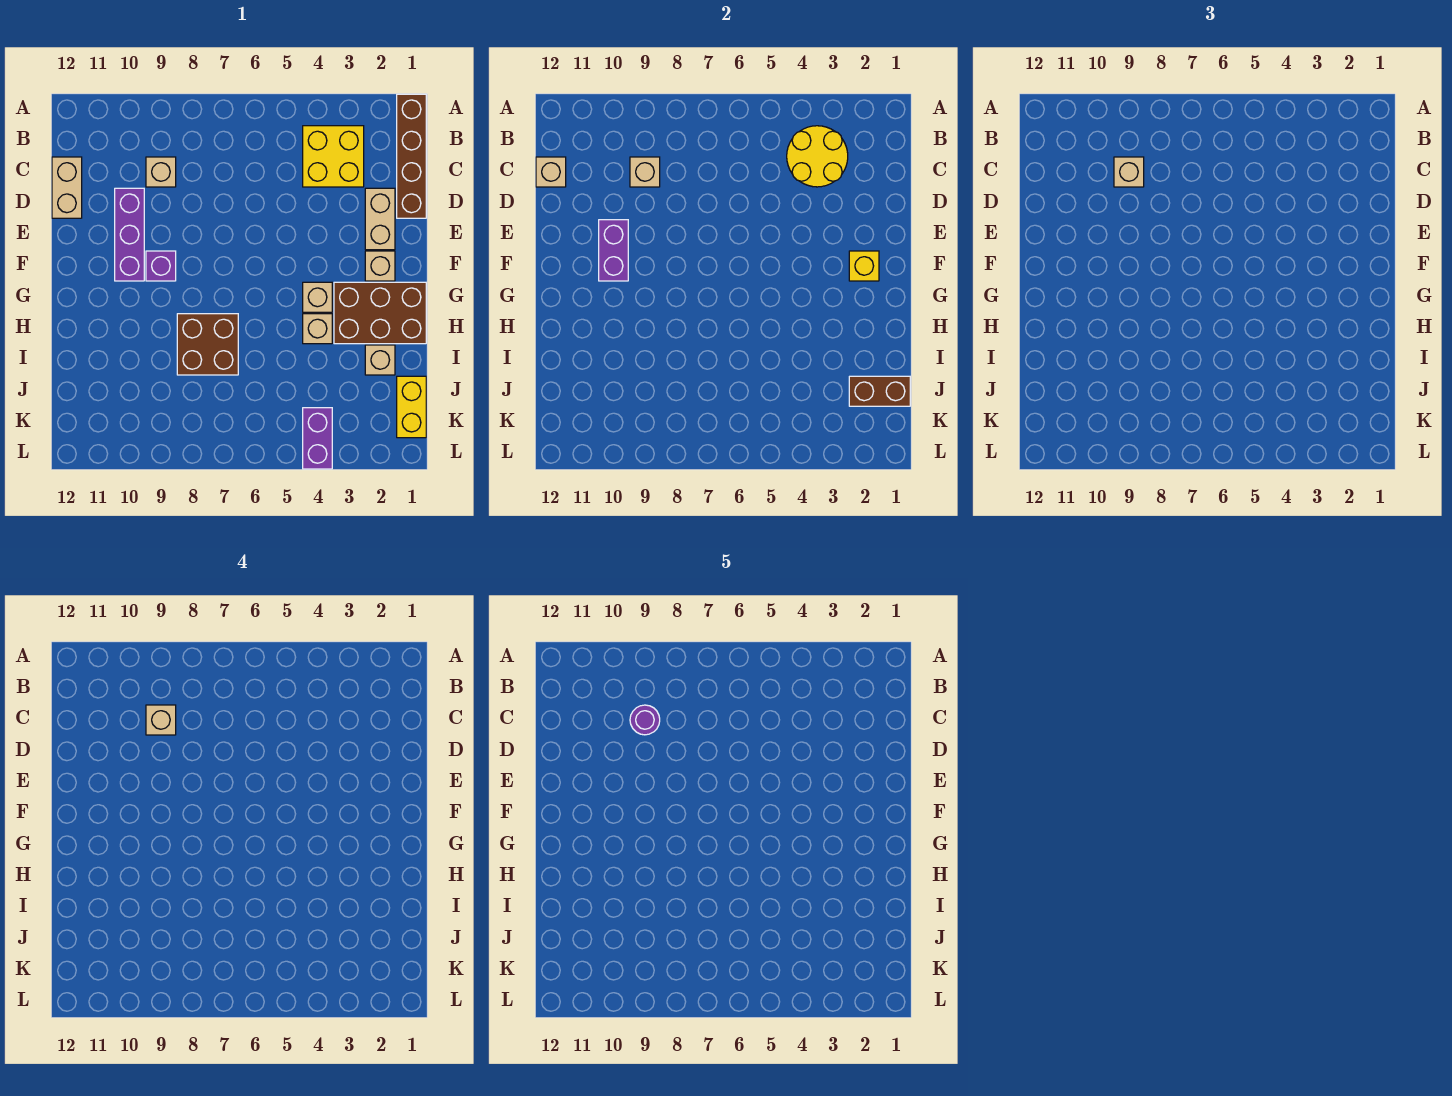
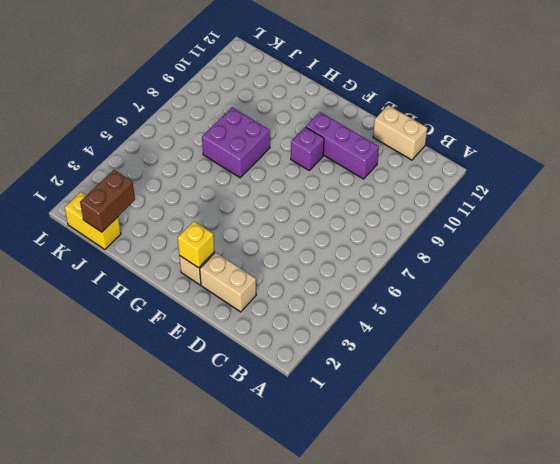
purple 2x2 brick [202,107,270,178] -> brown 2x2 brick [177,314,238,375]
none -> brown 1x4 brick [397,94,426,218]
none -> yellow 2x2 brick [303,126,364,187]
none -> tan 1x1 brick [146,157,176,187]

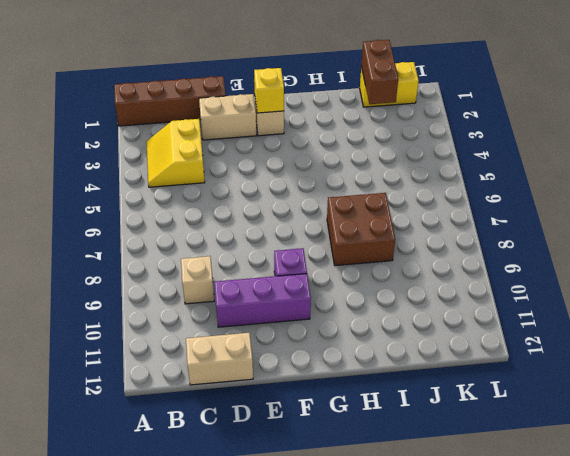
yellow 2x2 slope [146,119,205,187] -> yellow 2x2 brick [303,126,364,187]
none -> brown 2x3 brick [334,282,426,344]
none -> tan 1x1 brick [303,282,332,312]
none -> tan 1x1 brick [303,314,332,344]

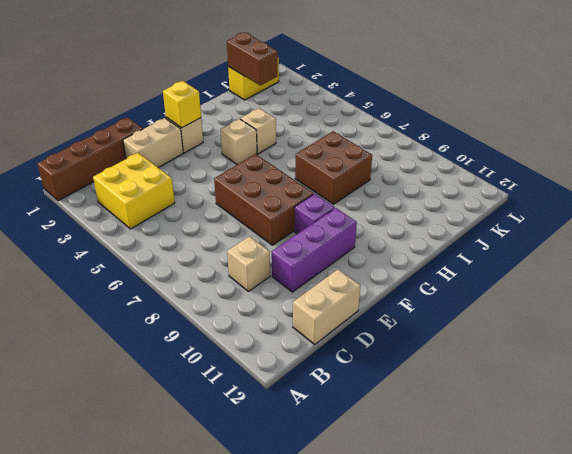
brown 2x3 brick [214,154,314,245] -> brown 2x3 brick moved to [334,282,426,344]
none -> tan 1x1 brick [365,345,395,375]
none -> purple 1x2 brick [303,408,332,469]
none -> yellow 2x2 round brick [787,126,848,187]

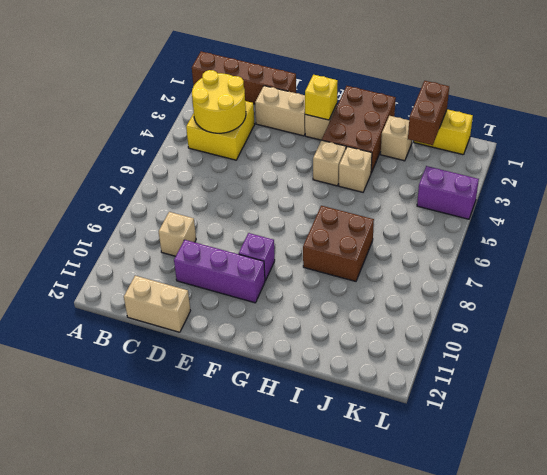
none -> tan 1x1 brick [630,157,660,187]
none -> tan 1x1 brick [536,157,566,187]
none -> purple 1x2 brick [599,220,628,281]

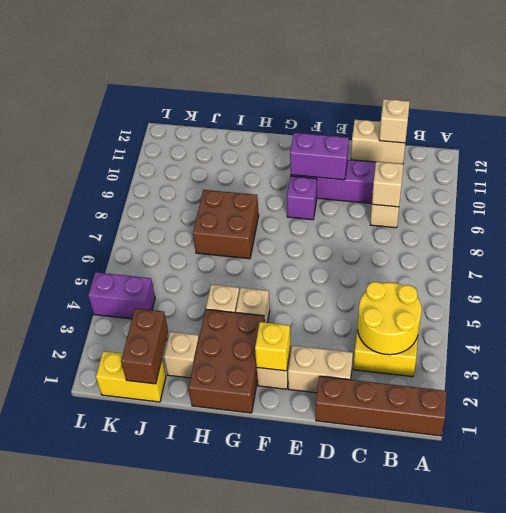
none -> tan 1x1 brick [1114,157,1144,187]
none -> tan 1x1 brick [146,705,176,735]
none -> purple 1x1 round brick [630,705,660,735]

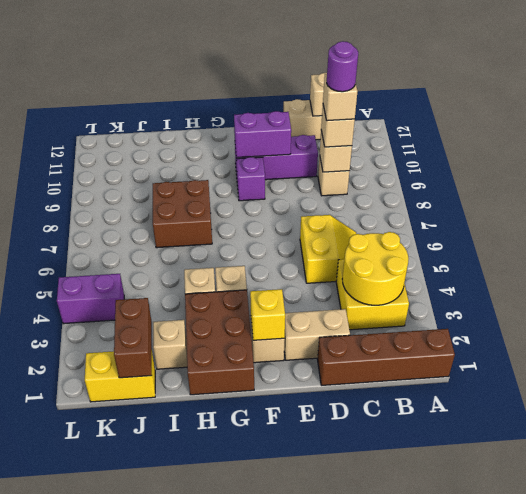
yellow 2x2 slope [300,215,356,283] -> none

